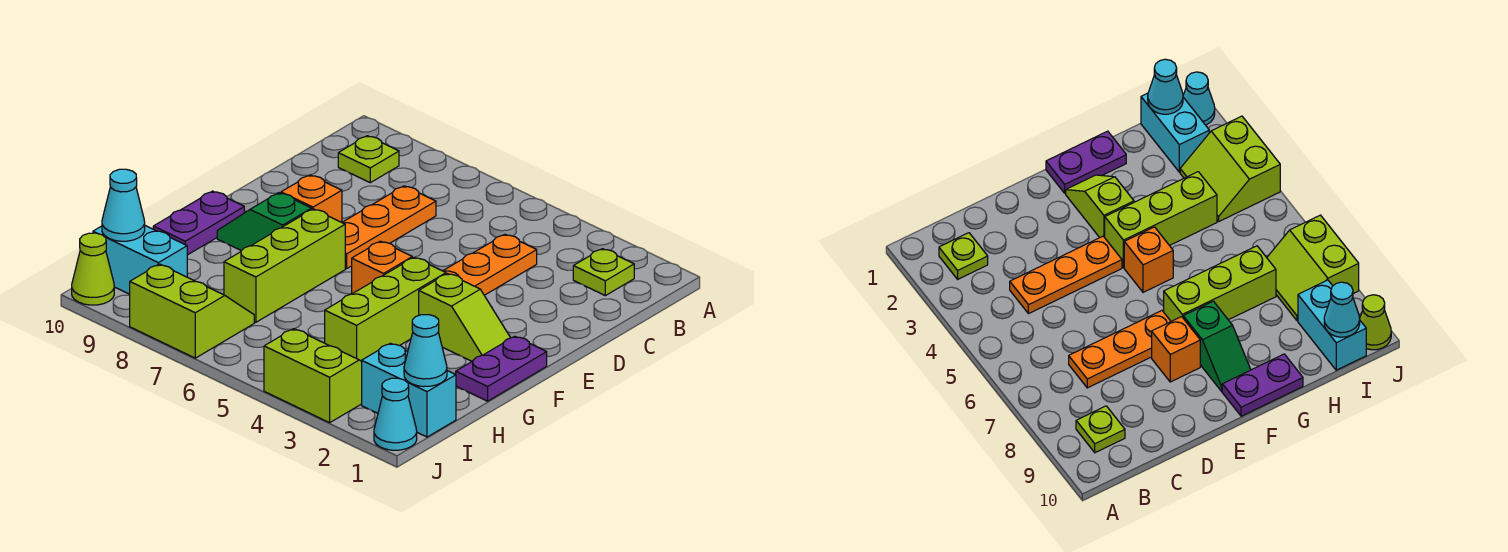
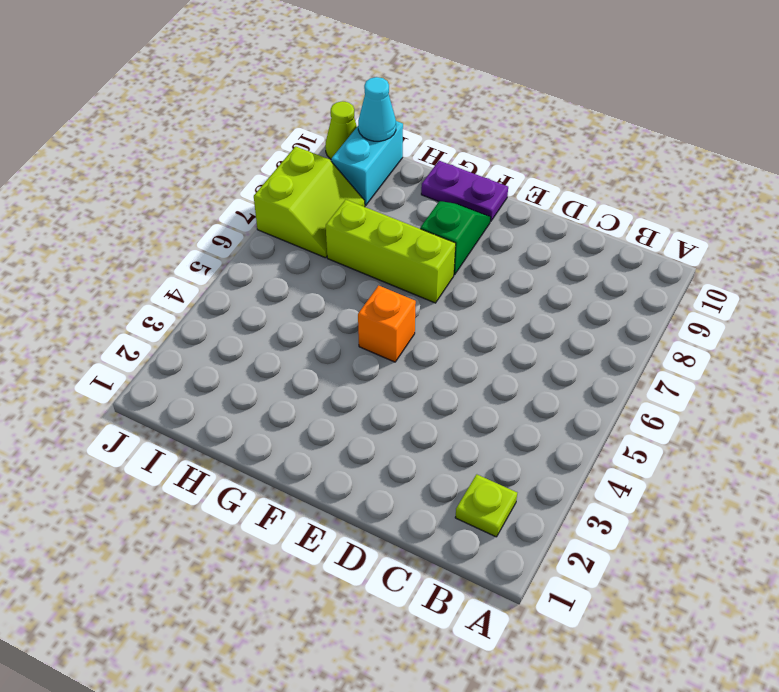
none -> lime 1x1 plate [338,136,399,183]
none -> orange 1x3 plate [443,234,537,295]
none -> orange 1x3 plate [342,186,436,269]

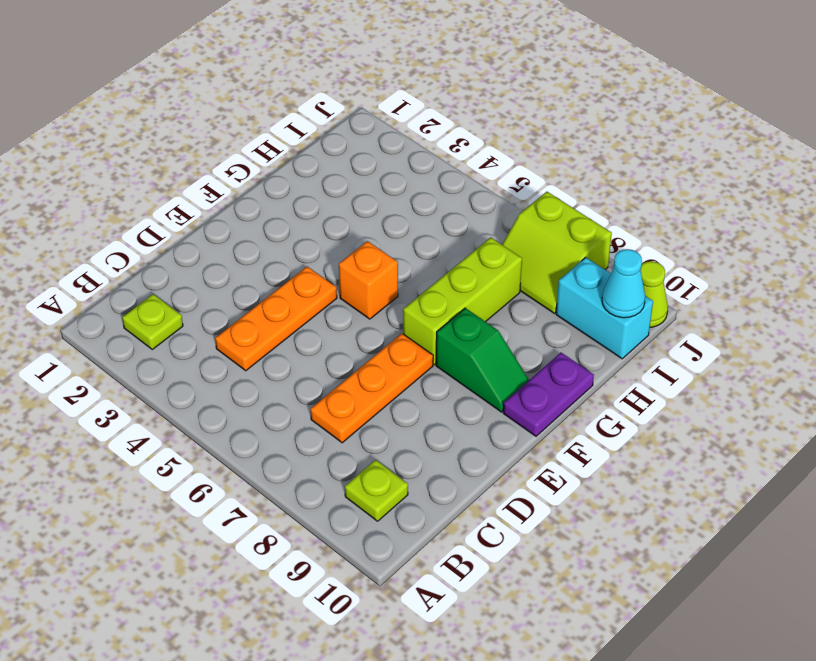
none -> orange 1x1 brick [281,175,342,222]
none -> purple 1x2 plate [456,336,547,401]
none -> lime 1x2 slope [419,274,510,361]

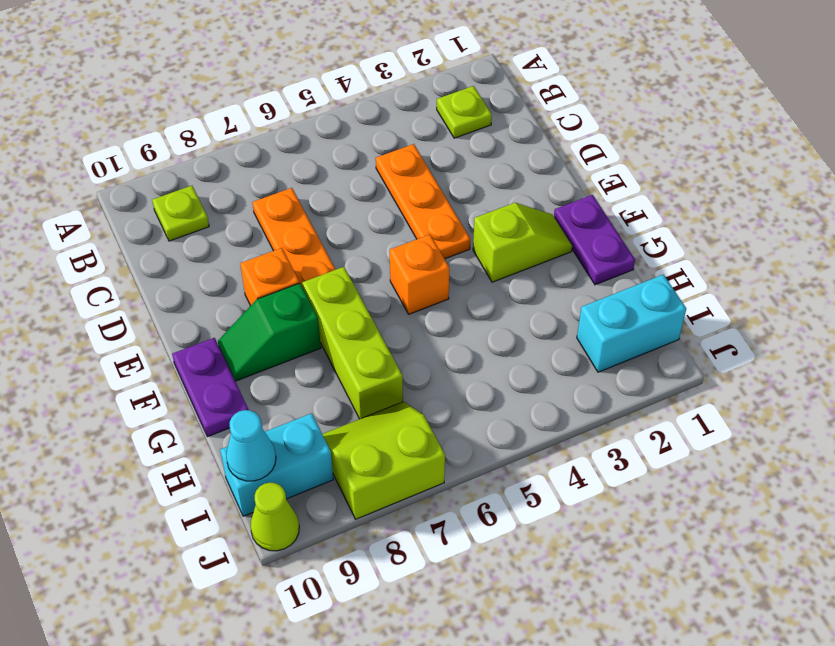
none -> lime 1x3 brick [325,257,446,361]
none -> lime 2x2 slope [264,329,362,423]
none -> cyan 1x1 cone [374,378,417,450]

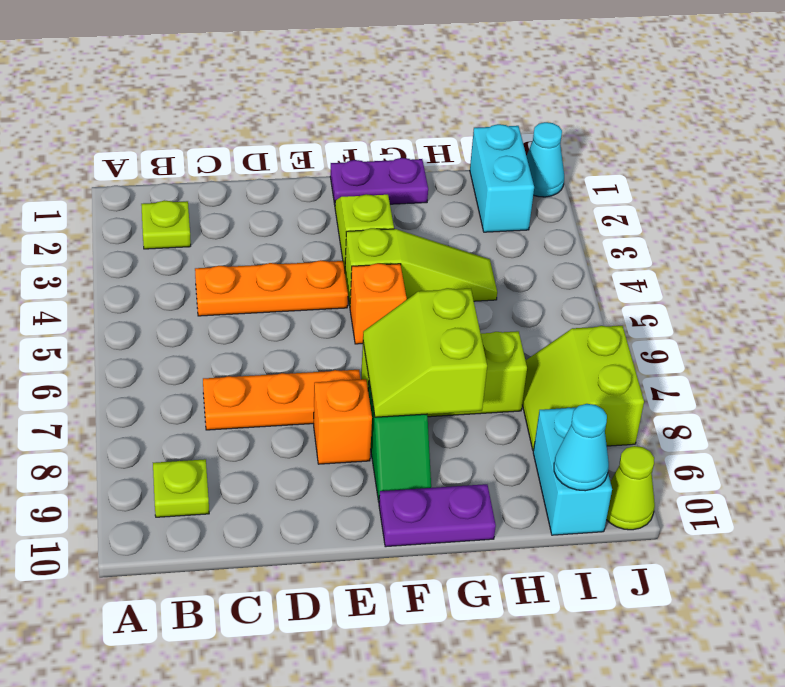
lime 1x3 slope [345,228,497,306] -> lime 1x3 brick [325,257,446,361]
lime 2x2 slope [363,288,487,417] -> lime 2x2 slope moved to [264,329,362,423]
none -> cyan 1x1 cone [404,315,447,387]

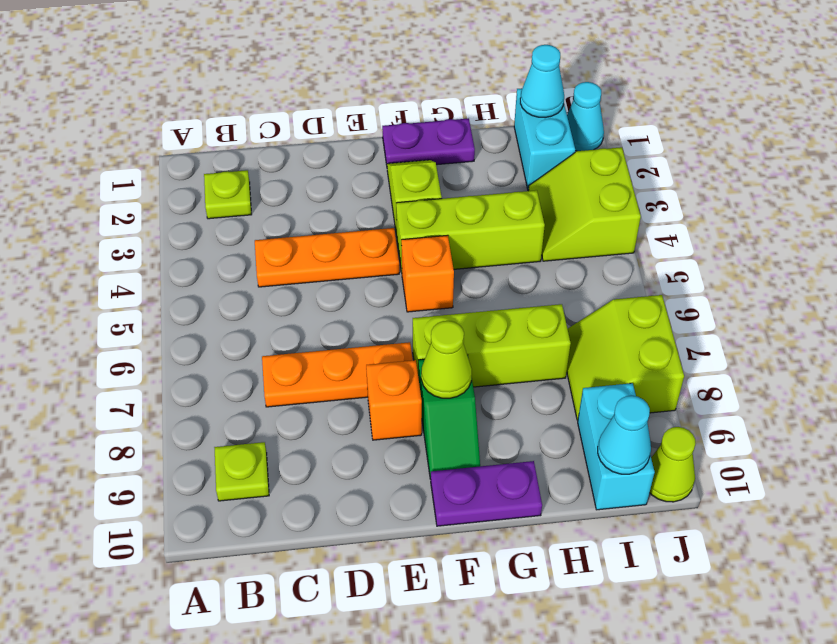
lime 1x1 cone [421,321,472,398] -> none

